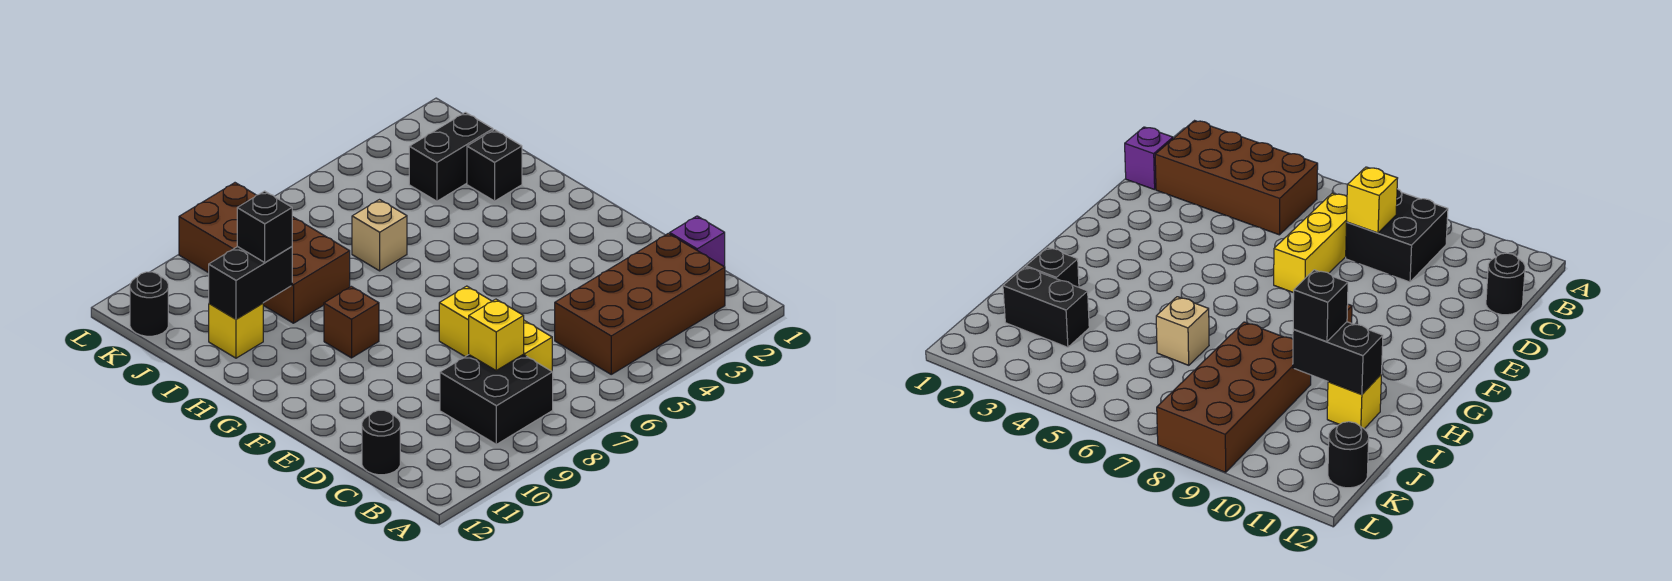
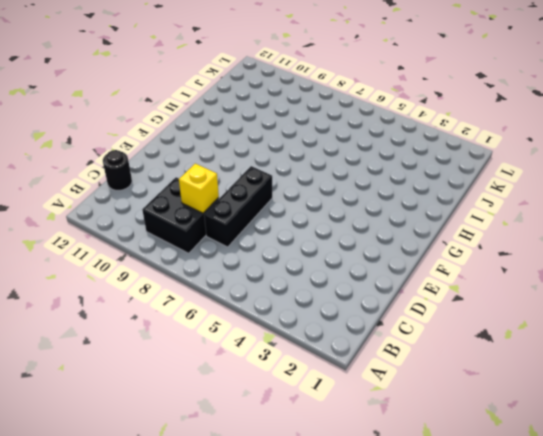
black 1x3 brick [204,166,272,247] -> yellow 1x3 brick [439,286,552,371]
none -> brown 2x4 brick [555,233,725,374]
none -> purple 1x1 brick [670,216,725,267]
none -> brown 1x1 brick [324,286,379,358]

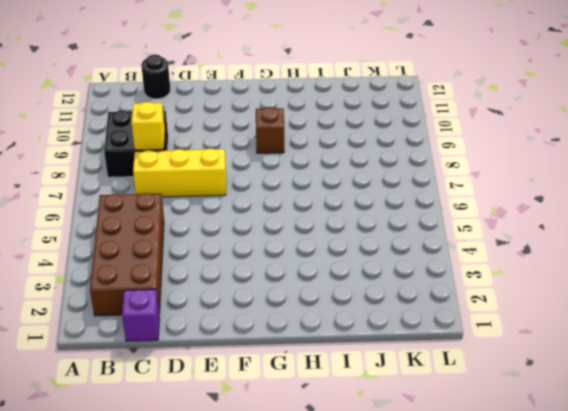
none -> black 1x1 brick [467,130,522,201]
none -> tan 1x1 brick [352,200,407,271]
none -> brown 2x4 brick [179,183,350,323]

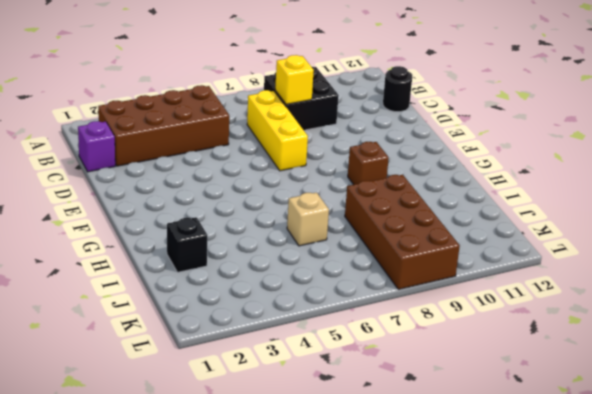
none -> yellow 1x1 brick [209,303,263,358]
none -> black 1x2 brick [409,112,493,201]
none -> black 1x1 round brick [130,272,168,336]

